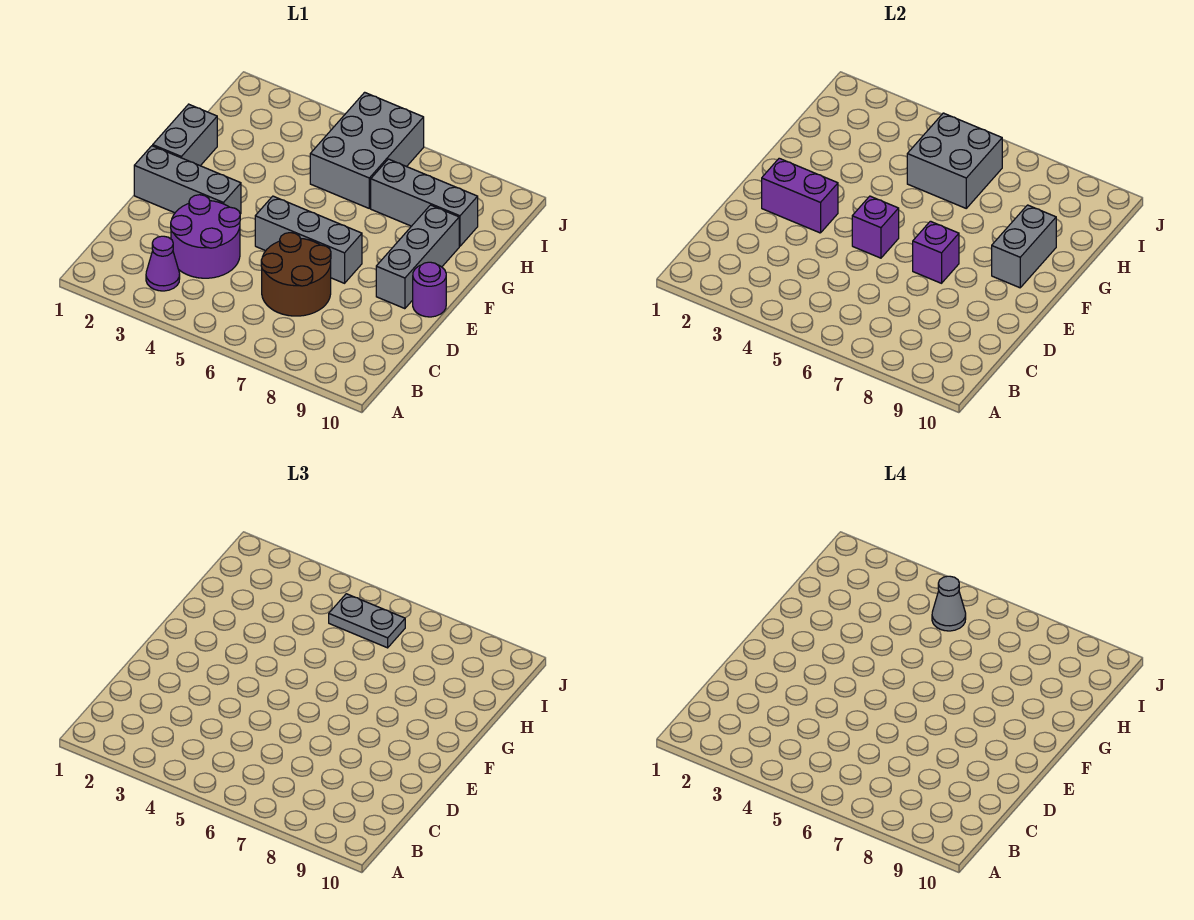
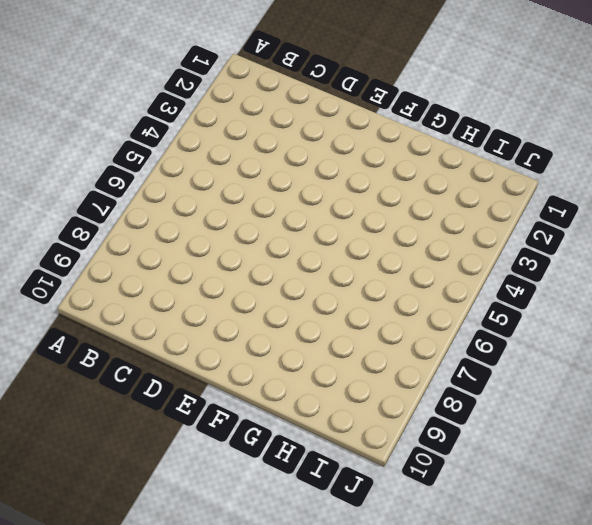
none -> purple 1x1 cone [146,236,180,291]
none -> purple 2x2 round brick [171,195,240,278]
none -> brown 2x2 round brick [261,233,331,316]

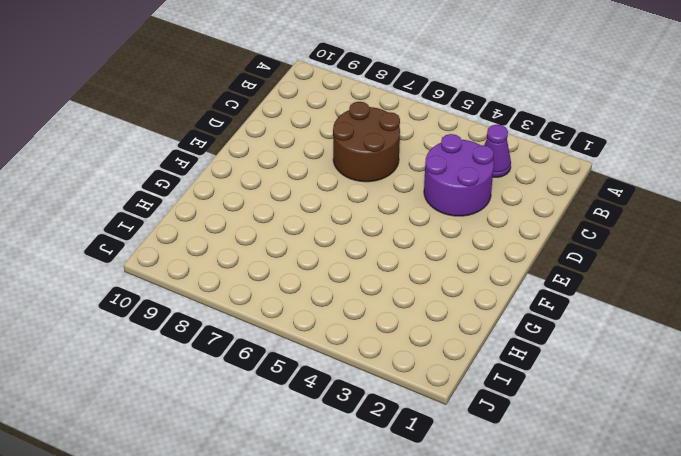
none -> grey 1x3 brick [134,146,241,214]
none -> grey 1x3 brick [255,196,362,283]
none -> grey 1x3 brick [376,205,459,309]

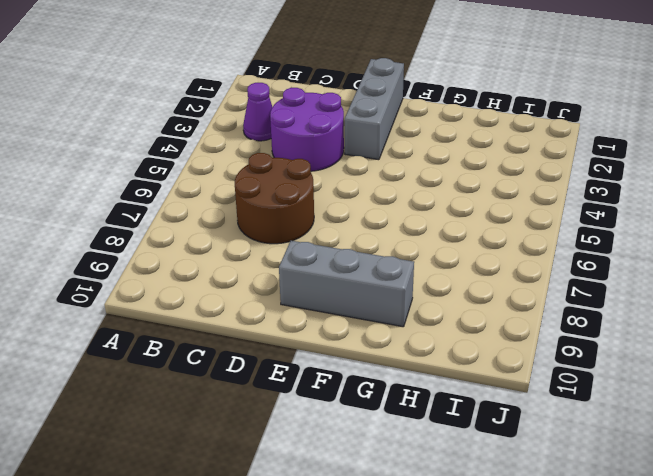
none -> grey 1x3 brick [255,196,362,283]
none -> purple 1x1 round brick [413,262,446,317]
none -> grey 1x2 brick [153,104,217,166]

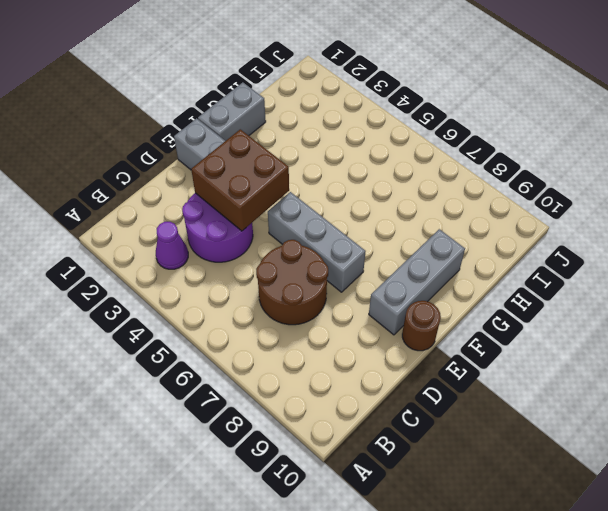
brown 2x2 brick [191,129,289,231] -> purple 1x2 brick [762,158,838,233]
brown 1x1 round brick [402,301,441,351] -> purple 1x1 round brick [413,262,446,317]
none -> grey 2x3 brick [310,92,424,208]
none -> grey 1x3 brick [371,159,478,246]
none -> purple 1x1 brick [852,196,899,258]

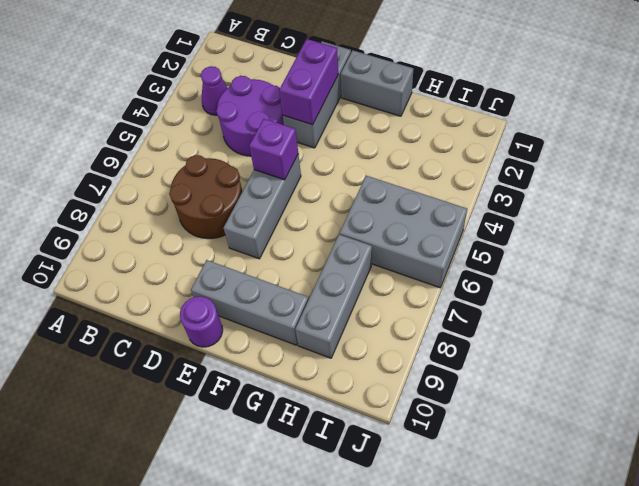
none -> purple 1x1 brick [913,221,959,283]
none -> grey 1x2 brick [992,205,1056,288]
none -> grey 2x2 brick [907,113,1002,208]

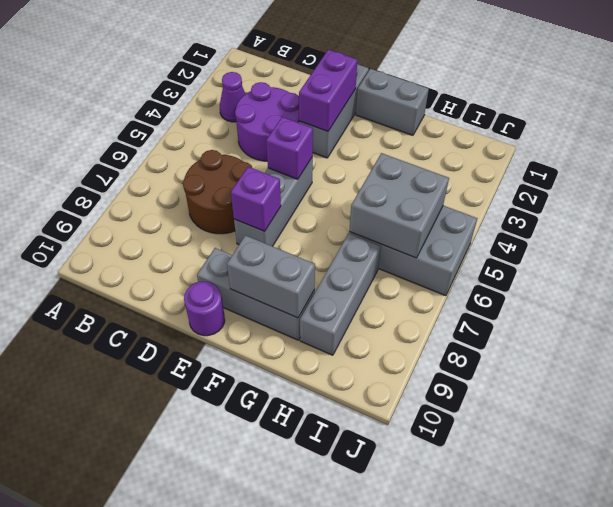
none -> grey 1x2 plate [329,594,405,648]
none -> grey 1x1 cone [932,576,966,631]

